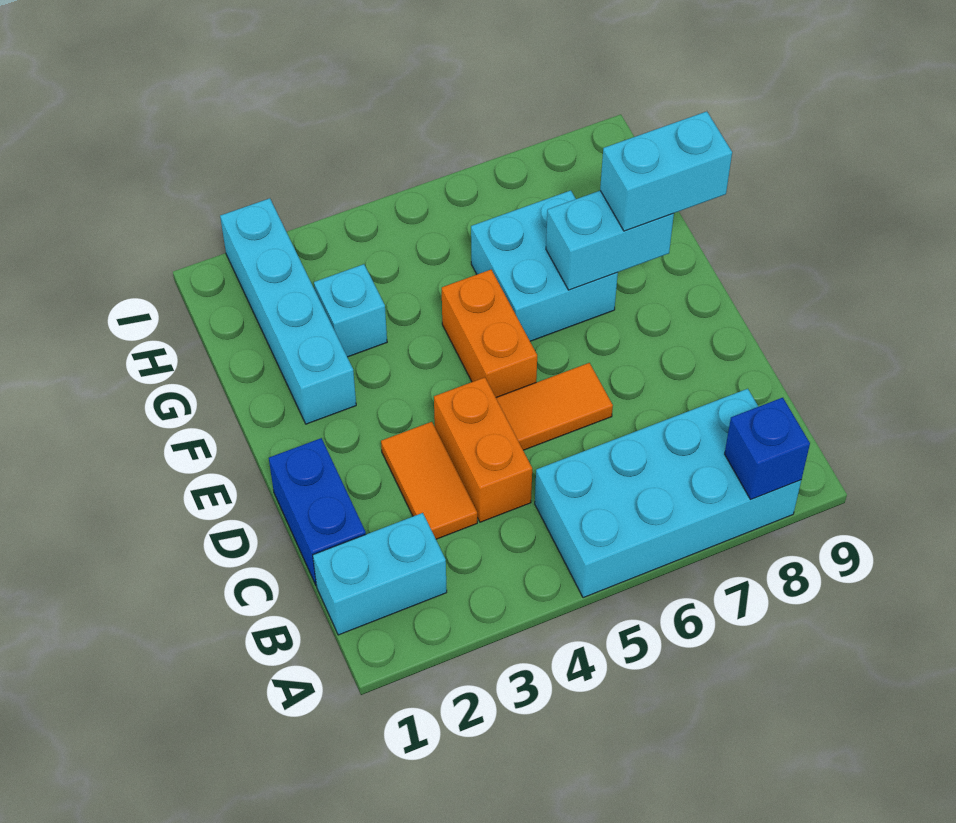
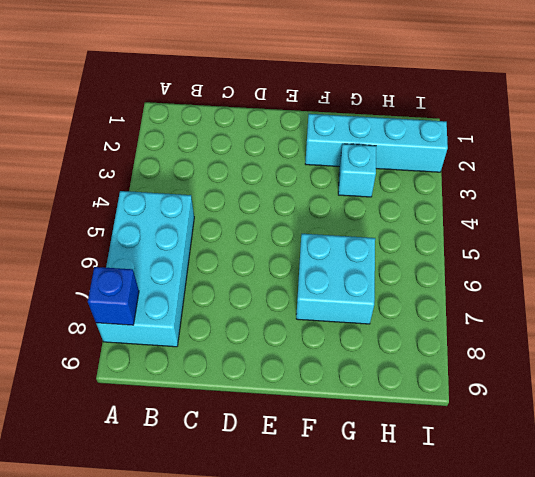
none -> cyan 1x2 brick [313,513,447,635]
none -> blue 1x2 brick [269,438,366,585]
none -> orange 1x2 tile [381,422,477,539]

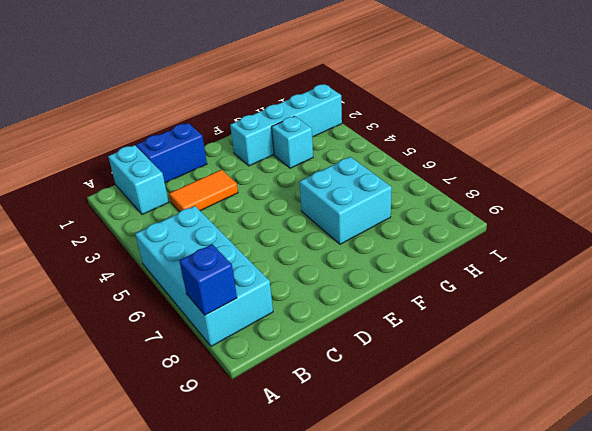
none -> orange 1x2 brick [434,377,532,522]
none -> orange 1x2 tile [496,363,613,450]
none -> orange 1x2 brick [442,270,537,397]

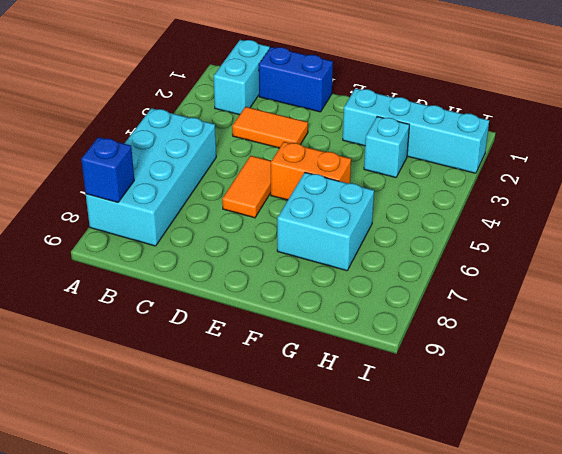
none -> orange 1x2 brick [434,377,532,522]
none -> cyan 1x2 brick [546,191,674,290]
none -> cyan 1x2 brick [600,111,732,231]

